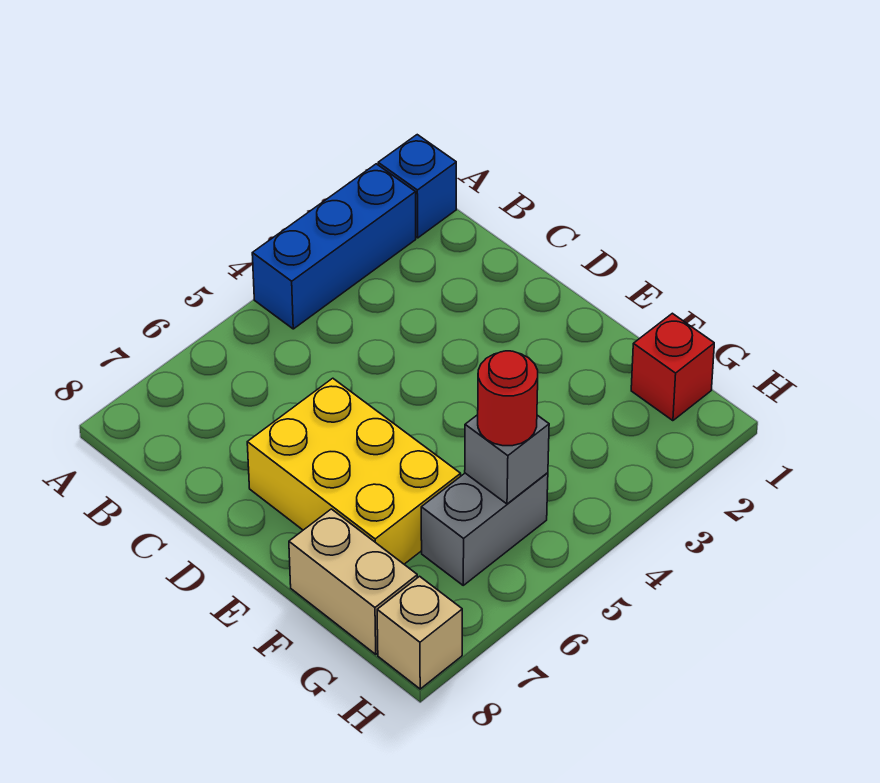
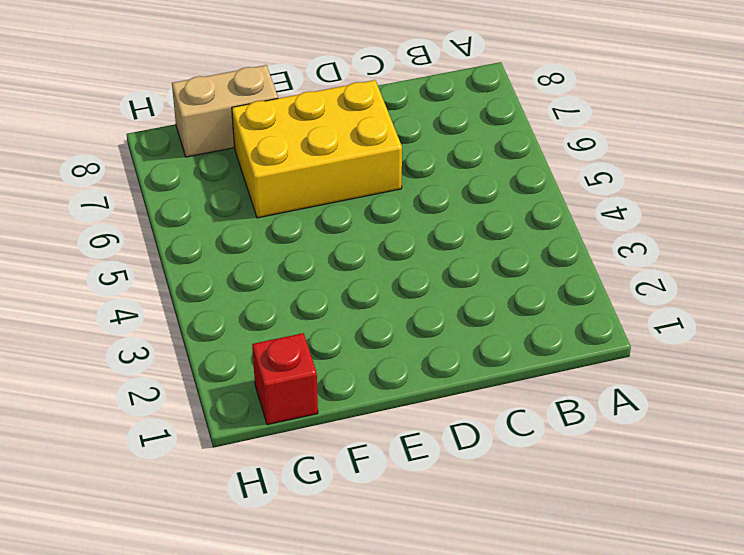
none -> blue 1x1 brick [378,135,456,238]
none -> blue 1x3 brick [252,164,416,329]

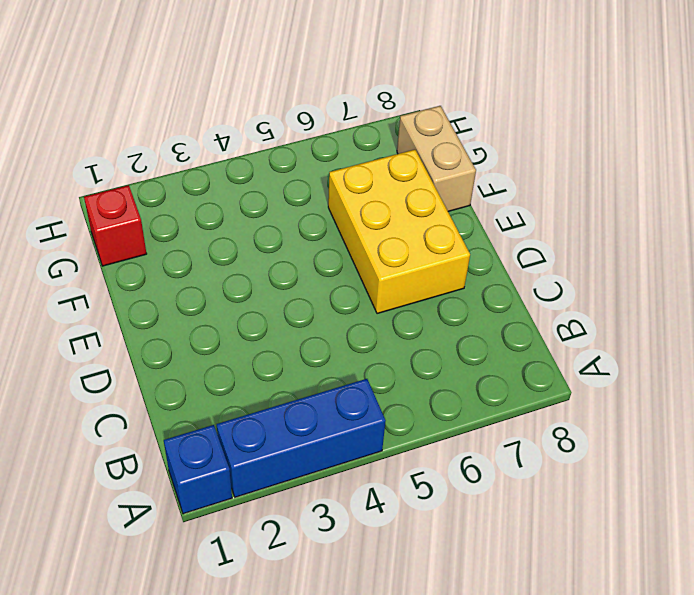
none -> grey 1x2 brick [421,473,548,585]
none -> tan 1x1 brick [377,576,462,689]

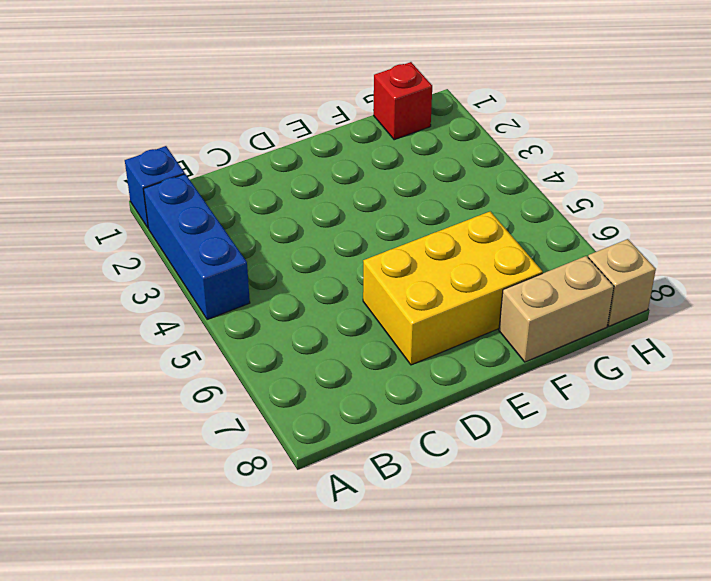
none -> grey 1x2 brick [421,473,548,585]
none -> grey 1x1 brick [465,415,549,504]

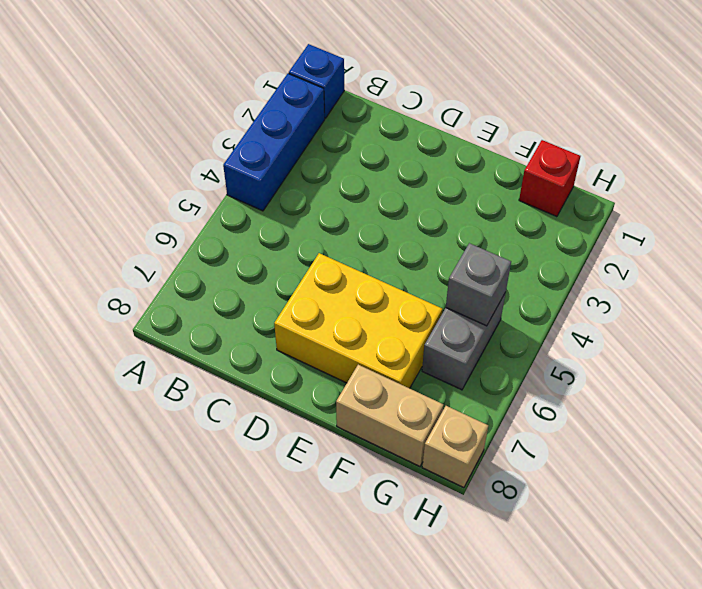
none -> red 1x1 round brick [478,351,538,446]

